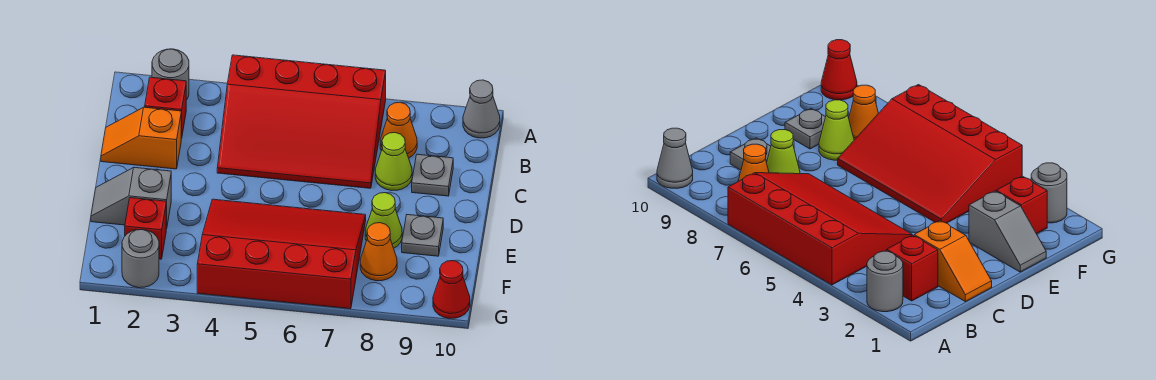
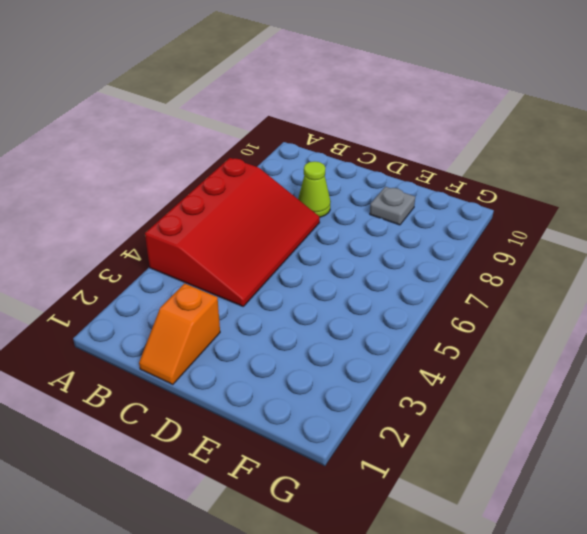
none -> grey 1x1 round brick [152,49,189,100]
none -> grey 1x1 cone [463,80,500,138]
none -> red 1x1 brick [145,77,186,139]

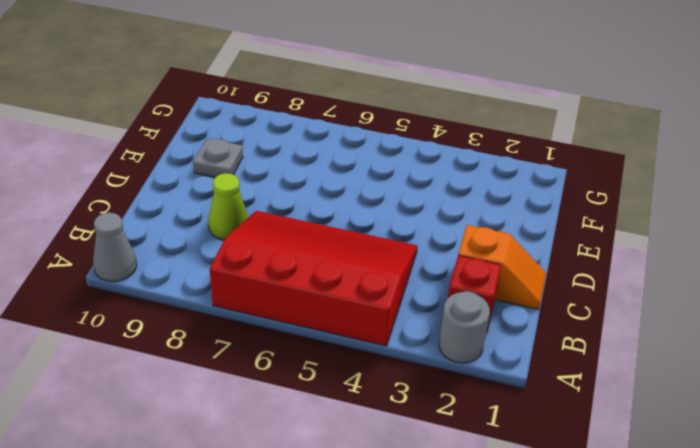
none -> orange 1x1 cone [380,102,417,158]
none -> grey 1x1 plate [412,154,453,196]
none -> grey 1x2 slope [91,167,171,229]

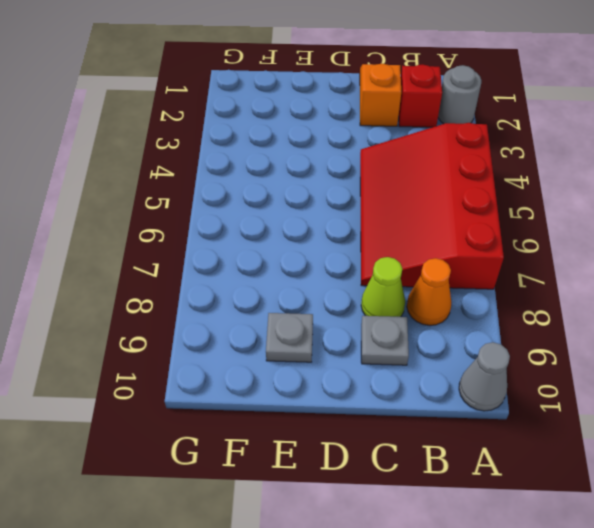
none -> grey 1x2 slope [91,167,171,229]
none -> red 3x4 slope [197,199,366,309]
none -> lime 1x1 cone [365,193,402,248]

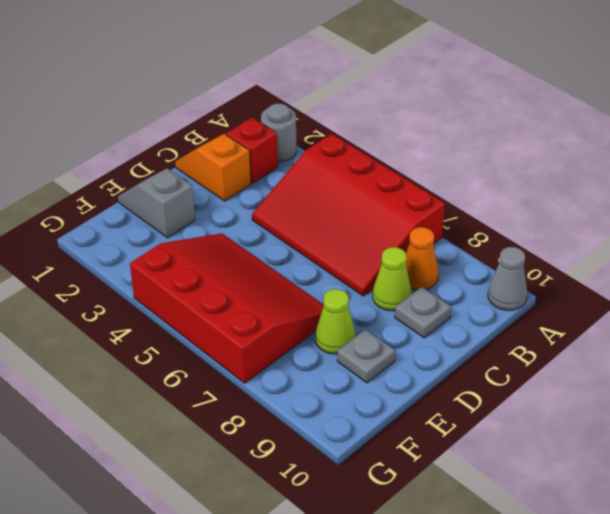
none -> red 1x1 brick [125,198,166,259]
none -> orange 1x1 cone [360,223,397,281]
none -> grey 1x1 round brick [122,229,159,288]

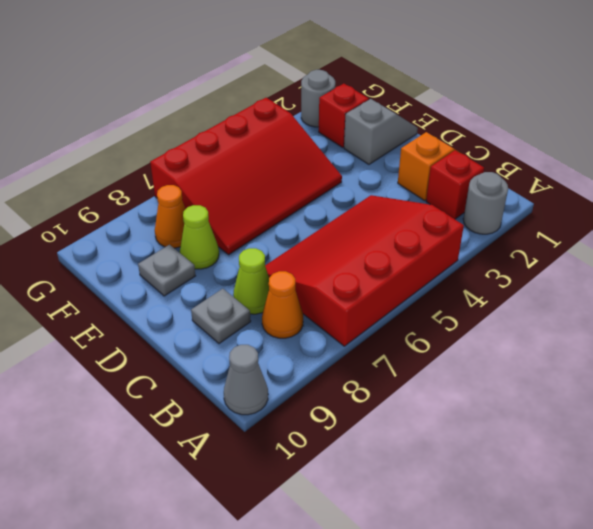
none -> red 1x1 cone [433,261,470,319]

